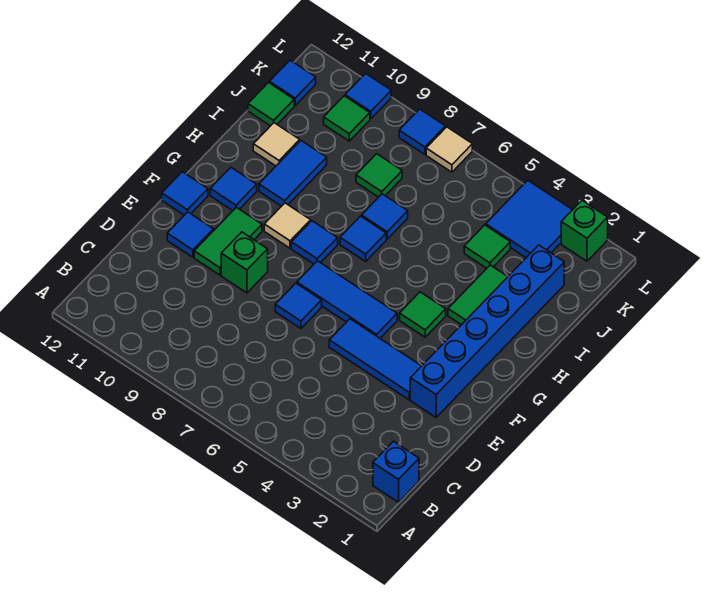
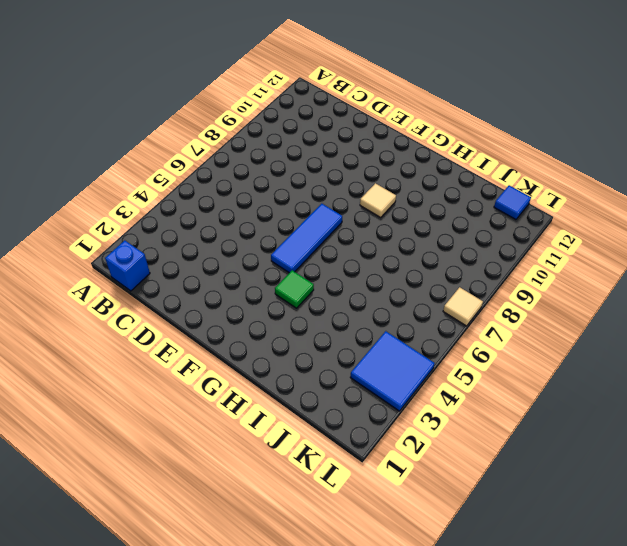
none -> blue 1x6 brick [410,245,564,417]
none -> blue 1x3 tile [329,319,421,400]
none -> blue 1x1 tile [275,283,322,328]

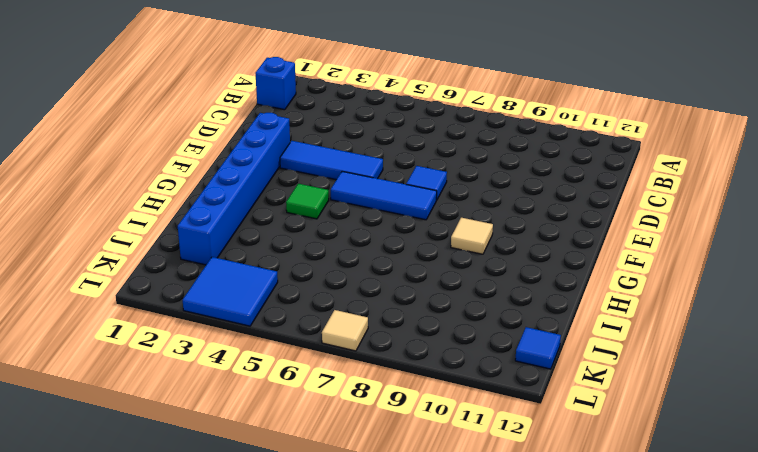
none -> green 1x1 brick [221,232,268,293]
none -> green 1x2 tile [194,207,262,275]
none -> blue 1x1 tile [167,212,213,257]

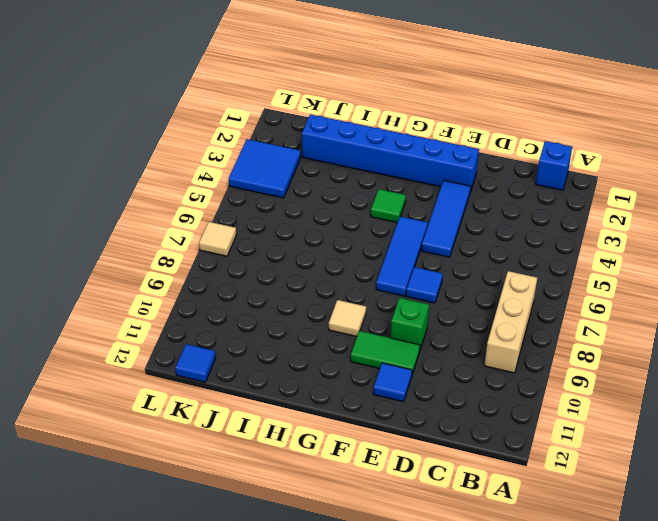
tan 1x3 brick [484,271,537,373] -> none
none -> blue 1x1 tile [162,172,208,215]
none -> blue 1x1 tile [291,221,338,264]
none -> blue 1x1 tile [210,168,257,211]

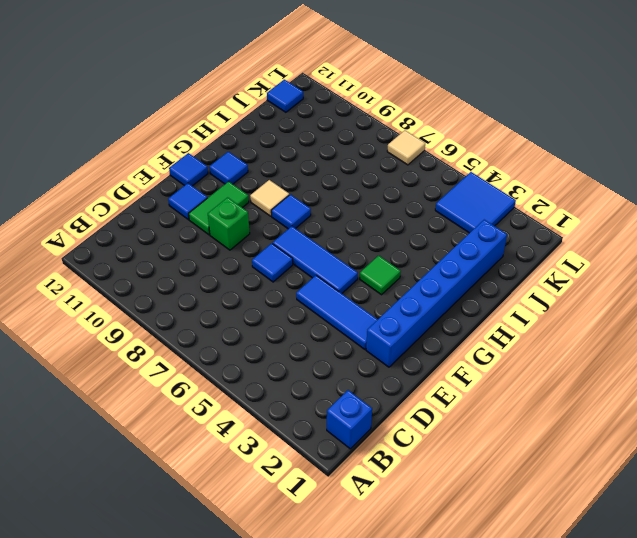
none -> green 1x2 tile [448,265,508,325]
none -> blue 1x1 tile [340,216,386,261]
none -> blue 1x2 tile [259,141,327,206]

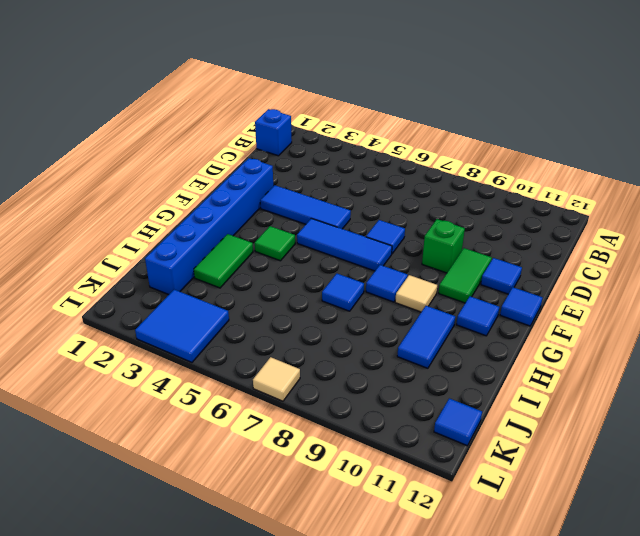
none -> blue 1x1 tile [362,194,408,239]
none -> tan 1x1 tile [253,123,300,166]
none -> green 1x1 tile [464,225,510,268]

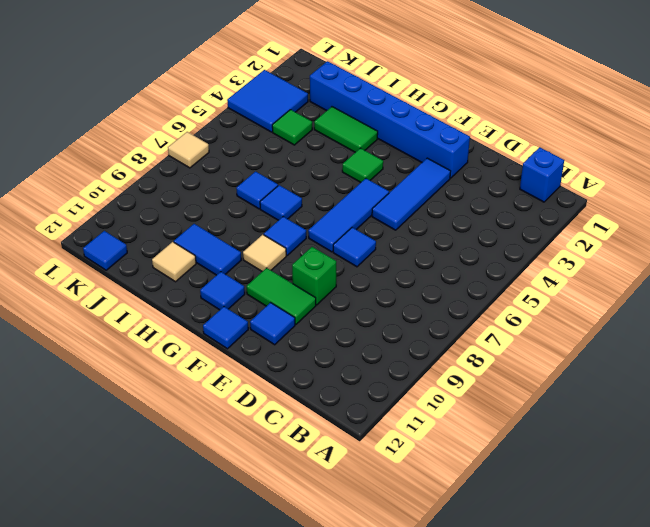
none -> green 1x1 tile [356,154,402,197]
none -> green 1x1 tile [248,83,294,126]
none -> green 1x1 tile [324,96,370,141]

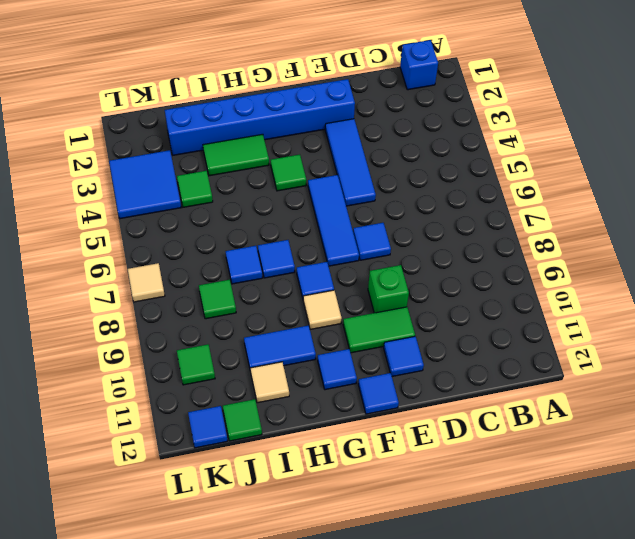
none -> green 1x1 brick [561,201,608,261]
none -> blue 1x1 tile [399,109,445,154]
none -> blue 1x1 tile [345,74,391,119]

